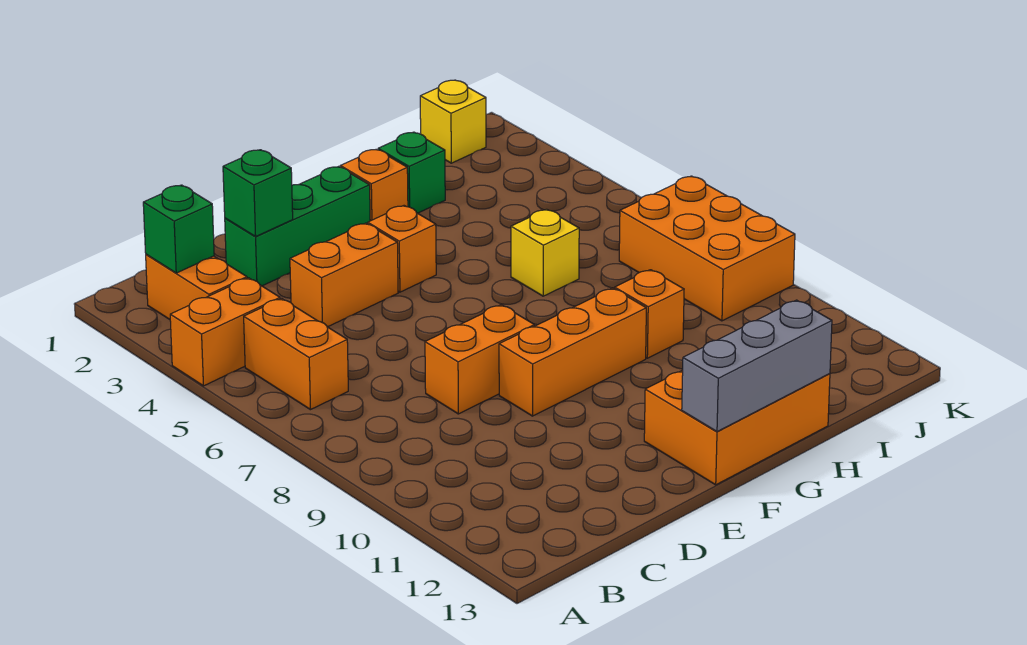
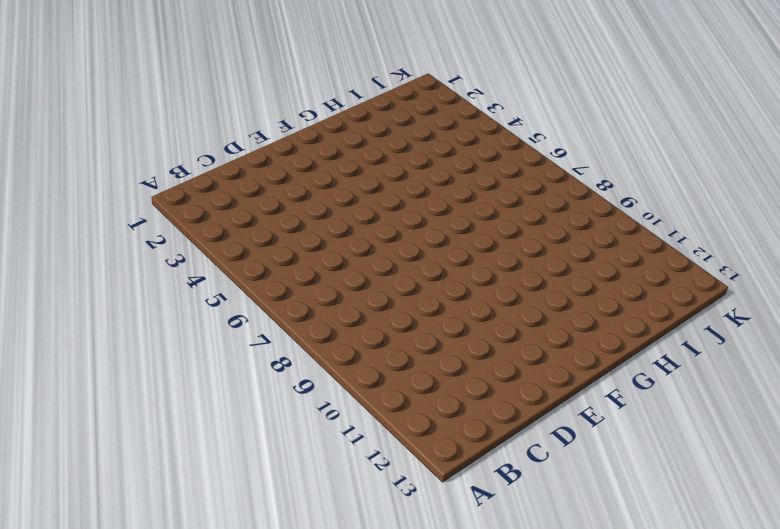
none -> orange 1x2 brick [170,278,280,386]
none -> orange 1x2 brick [146,254,247,319]
none -> orange 1x2 brick [244,298,348,410]

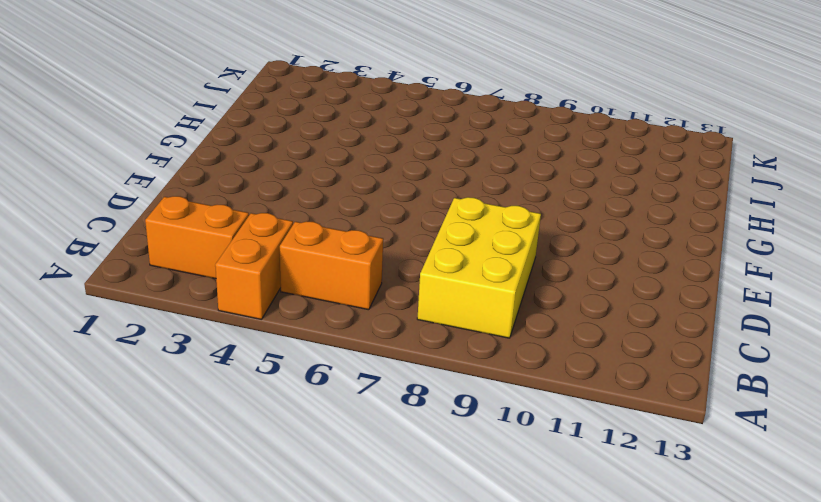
yellow 2x3 brick [417,197,541,338] -> orange 1x2 brick [425,305,534,414]
none -> green 1x3 brick [225,166,370,286]
none -> orange 1x2 brick [290,223,398,327]
none -> orange 1x3 brick [499,288,646,416]

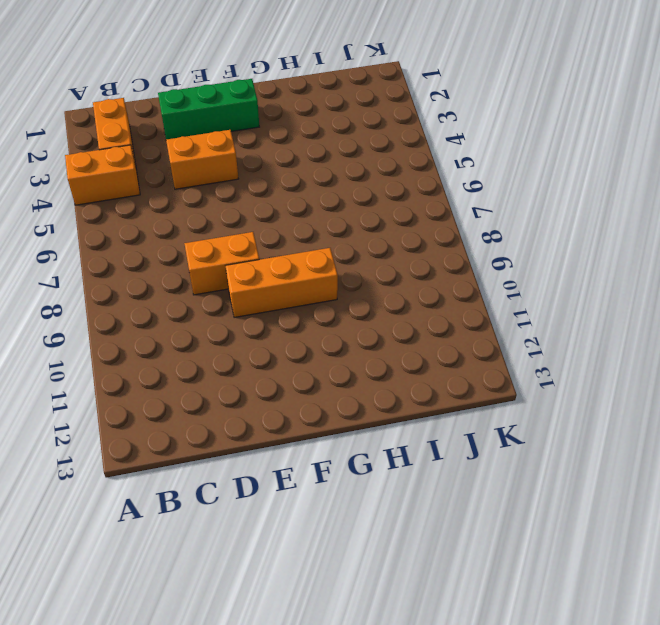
none -> orange 1x2 brick [244,298,348,410]
none -> orange 1x1 brick [368,206,436,292]
none -> orange 2x3 brick [644,370,830,485]

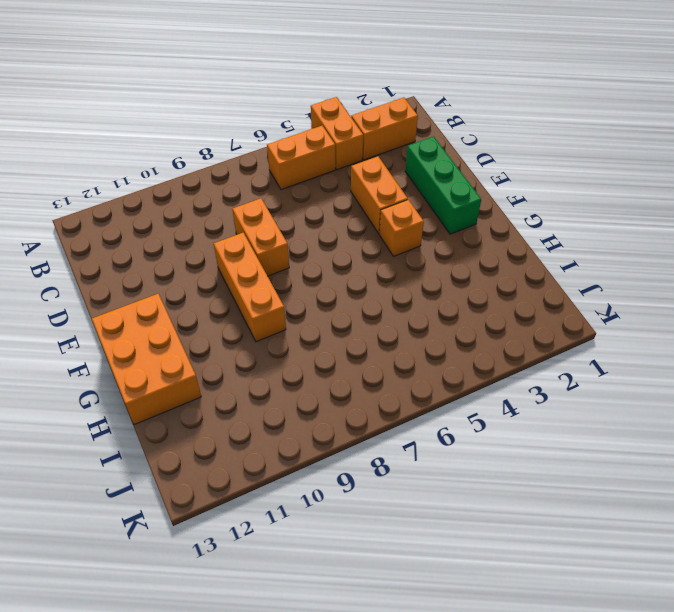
none -> orange 1x1 brick [340,149,408,221]
none -> green 1x1 brick [378,132,445,213]
none -> yellow 1x1 brick [511,209,579,296]

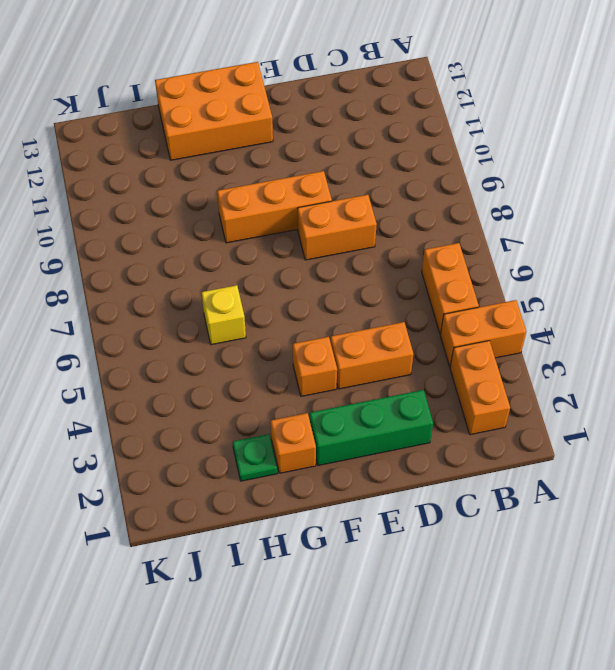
green 1x1 plate [233,434,277,481] -> green 1x1 brick [378,132,445,213]
none -> orange 1x1 brick [615,270,684,358]
none -> yellow 1x1 brick [420,80,486,163]
none -> orange 2x3 brick [619,176,795,321]

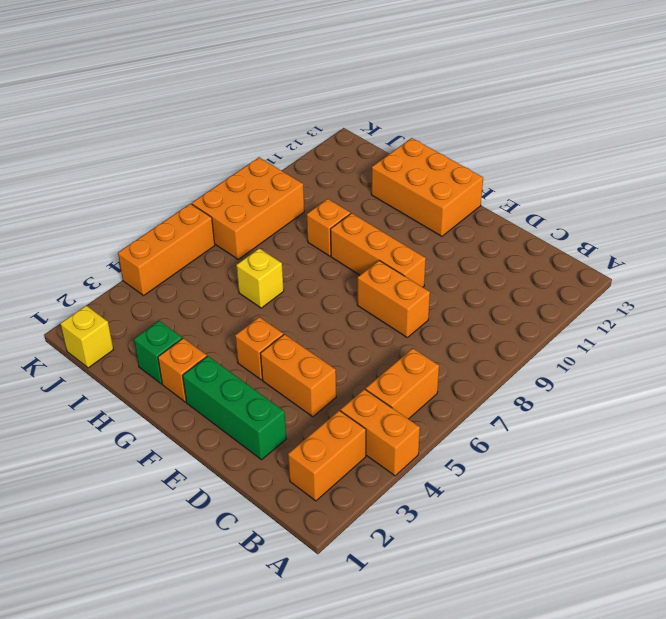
orange 1x3 brick [118,204,215,295] -> none
none -> green 1x1 brick [143,185,214,273]
none -> green 1x1 brick [223,150,293,237]
none -> grey 1x3 brick [682,300,832,432]

